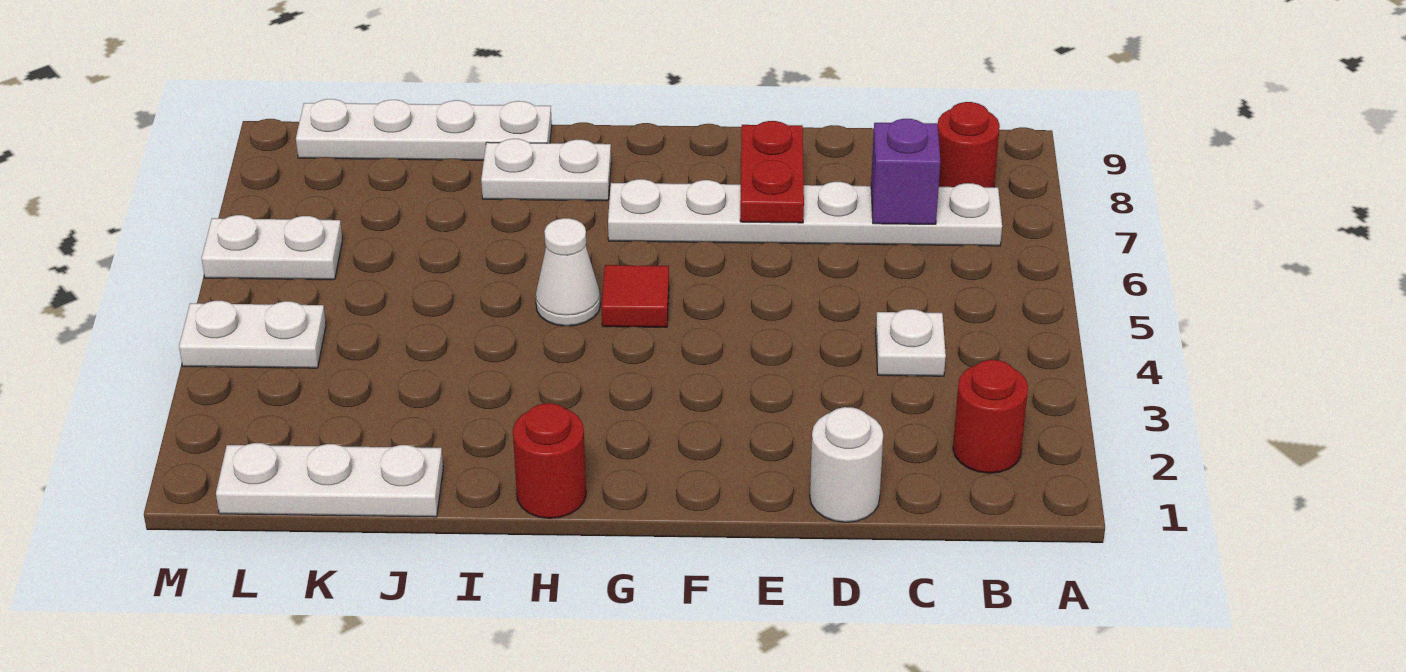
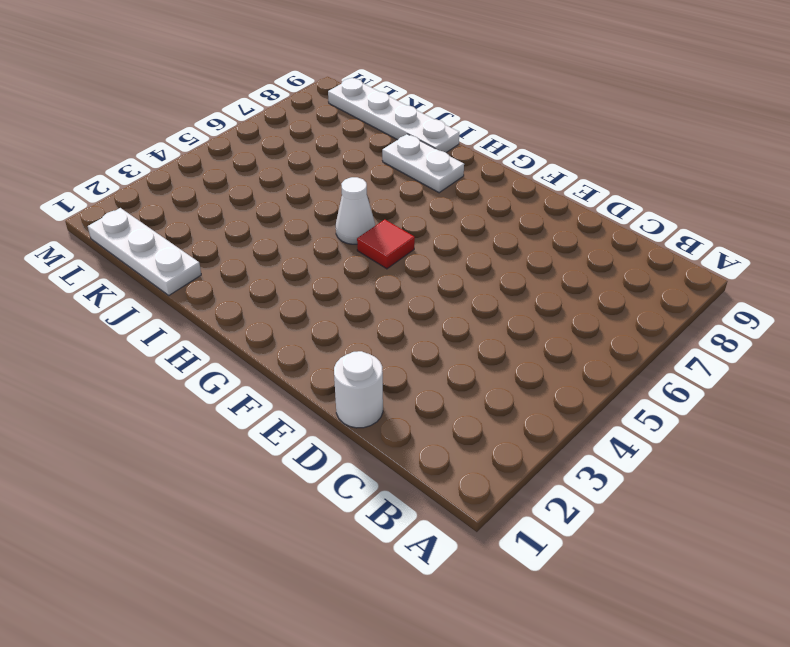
none -> red 1x1 round brick [953,360,1028,473]
none -> white 1x6 plate [608,179,1002,246]
none -> red 1x1 round brick [938,102,1000,187]

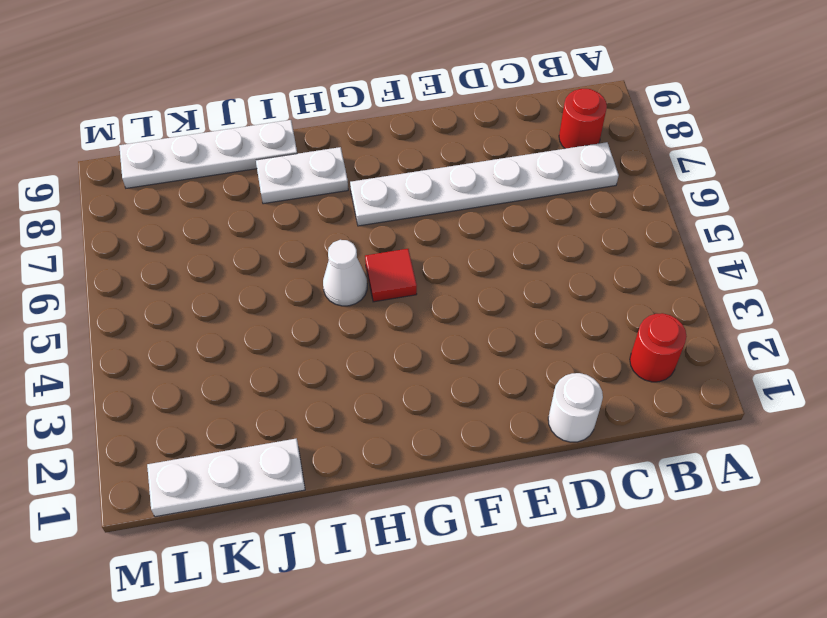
none -> white 1x1 plate [876,309,946,376]
none -> red 1x1 round brick [513,403,586,518]
none -> white 1x2 plate [179,301,326,368]

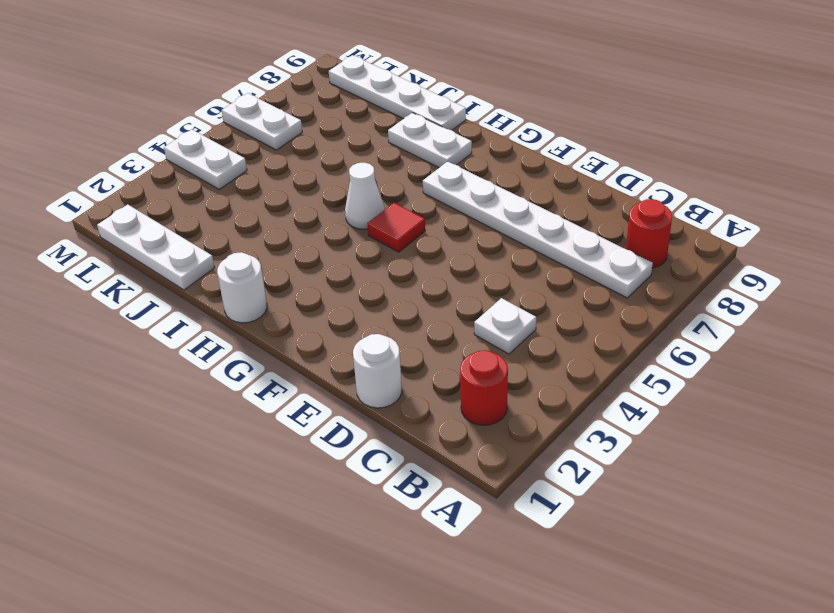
white 1x1 round brick [217,252,267,323] -> red 1x1 round brick [513,403,586,518]
none -> purple 1x1 brick [871,119,940,224]
none -> red 1x2 plate [740,121,804,223]

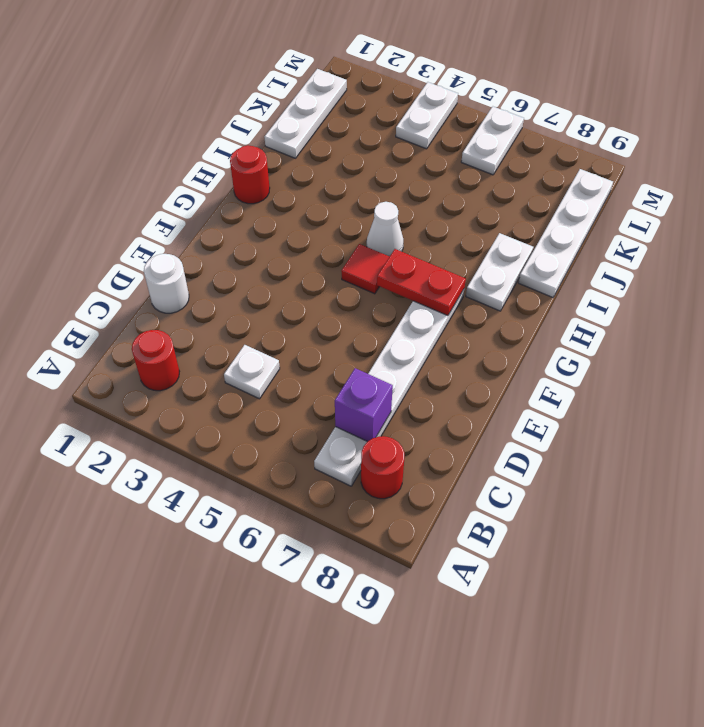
red 1x2 plate [377,249,466,316] -> red 1x2 plate moved to [740,121,804,223]

